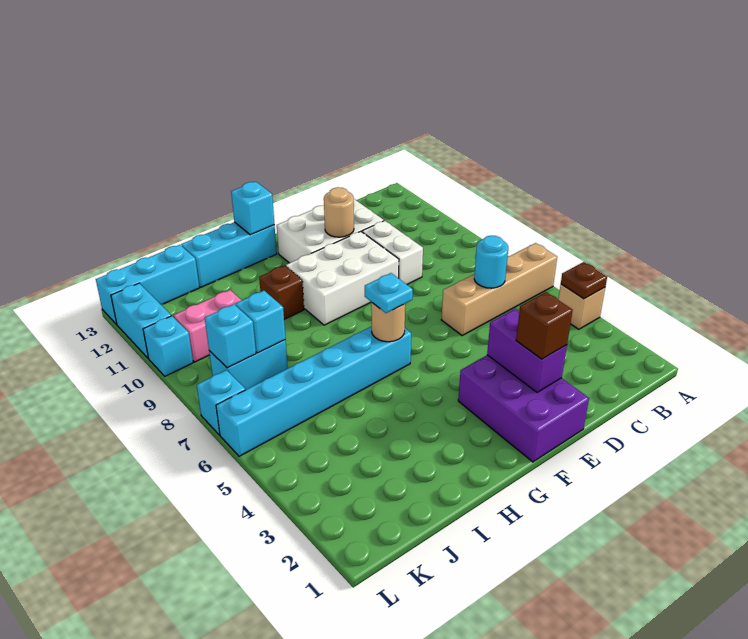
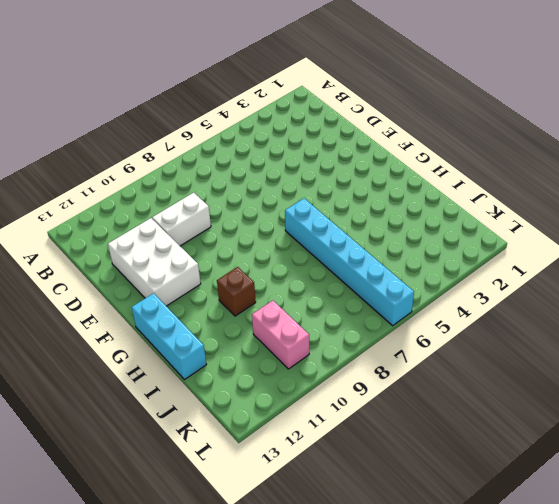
none -> tan 1x1 brick [558,284,605,329]
none -> tan 1x4 brick [441,243,557,336]
none -> purple 2x3 brick [458,355,589,462]

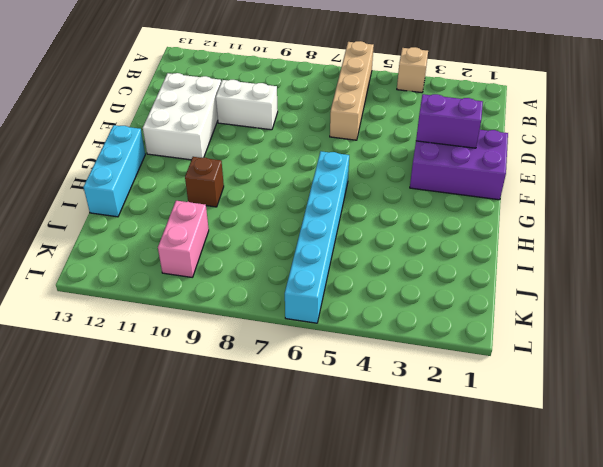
none -> white 2x3 brick [286,231,399,325]
none -> cyan 1x2 brick [209,340,288,390]
none -> cyan 1x3 brick [96,245,199,324]

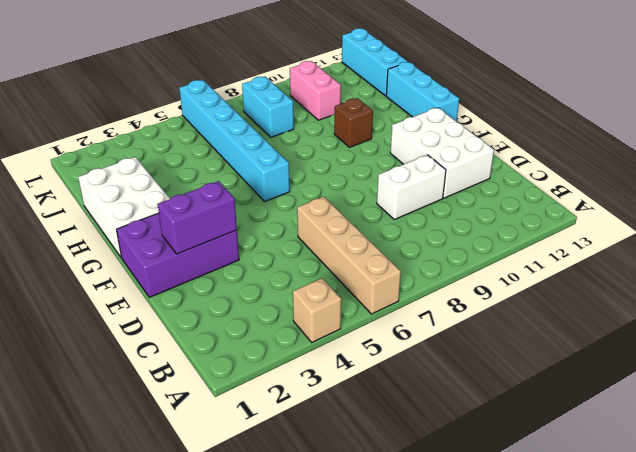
white 2x3 brick [78,157,170,258] -> white 2x3 brick moved to [286,231,399,325]
none -> cyan 1x1 brick [197,370,245,435]
none -> cyan 1x1 brick [143,316,193,376]
none -> cyan 1x2 brick [111,283,171,358]

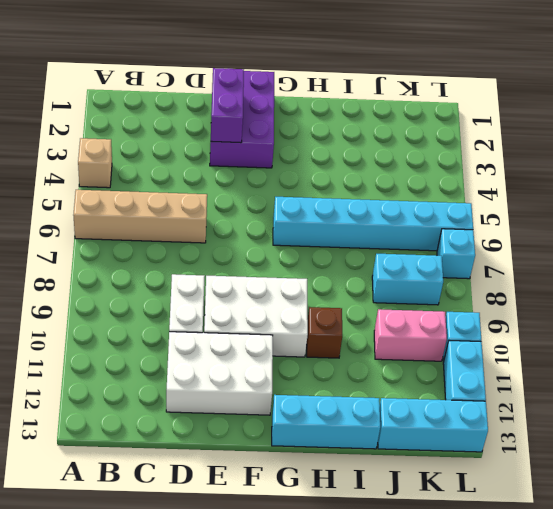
none -> brown 1x1 plate [561,262,607,299]
none -> cyan 1x1 round brick [474,236,508,288]
none -> tan 1x1 round brick [324,187,354,237]

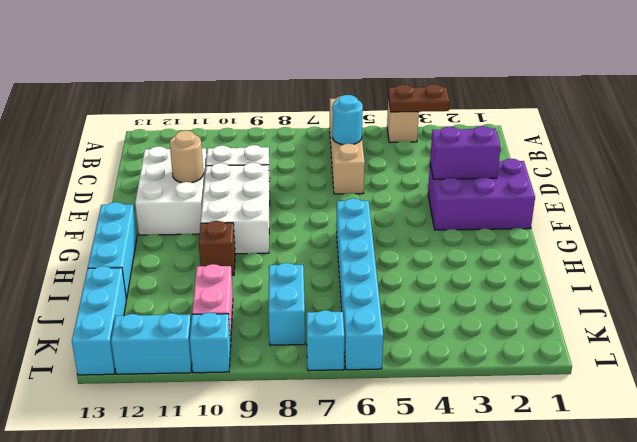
brown 1x2 plate [388,84,450,112] -> brown 1x1 plate [561,262,607,299]
none -> tan 1x1 round brick [371,302,405,342]
none -> cyan 1x1 brick [231,182,274,235]
none -> cyan 1x1 brick [236,291,285,353]

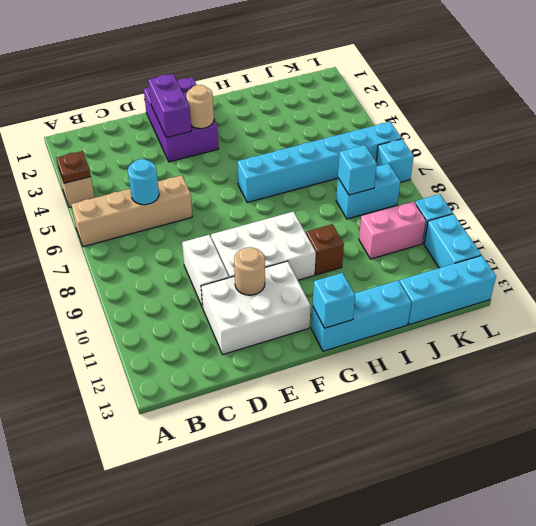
tan 1x1 round brick [186,85,214,129] -> tan 1x1 round brick moved to [371,302,405,342]
none -> cyan 1x1 brick [205,304,256,368]
none -> brown 1x1 brick [516,292,573,359]
none -> cyan 1x1 plate [365,273,413,313]

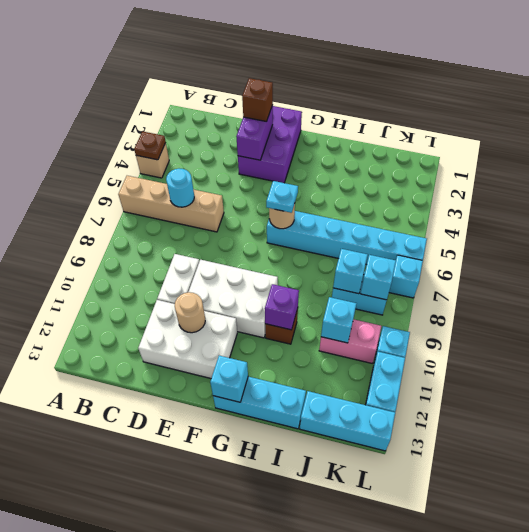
purple 1x1 brick [265,284,299,330] -> none
cyan 1x1 brick [321,297,357,343] -> none

